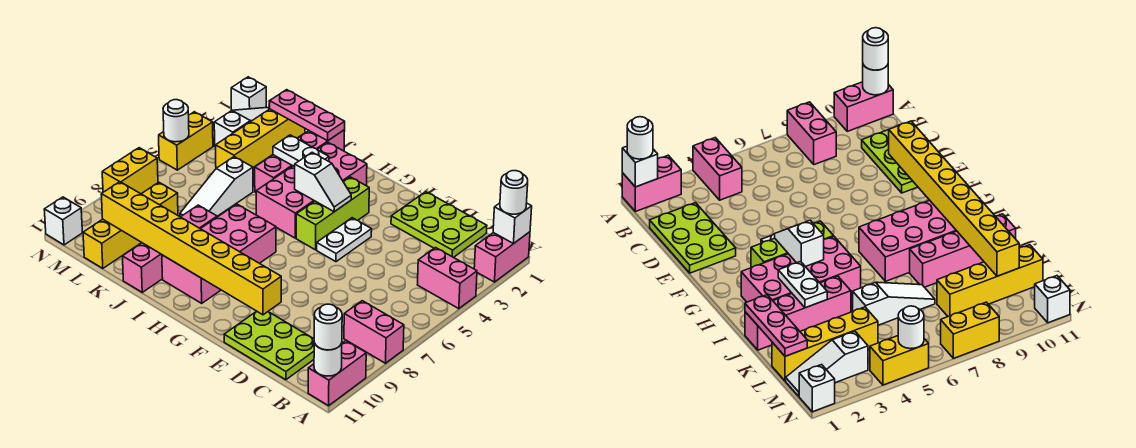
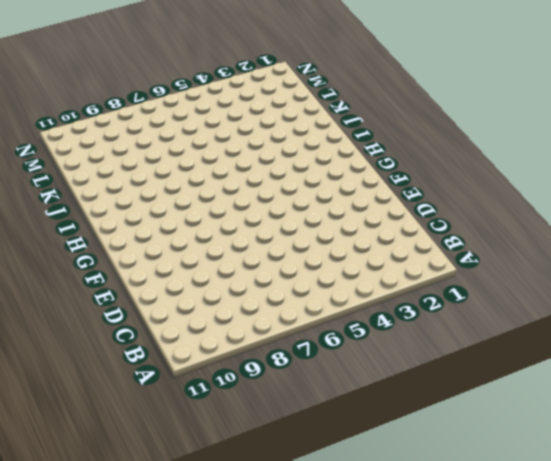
none -> pink 1x2 brick [474,232,530,282]
none -> pink 1x2 brick [418,248,477,309]
none -> pink 1x2 brick [344,301,404,363]

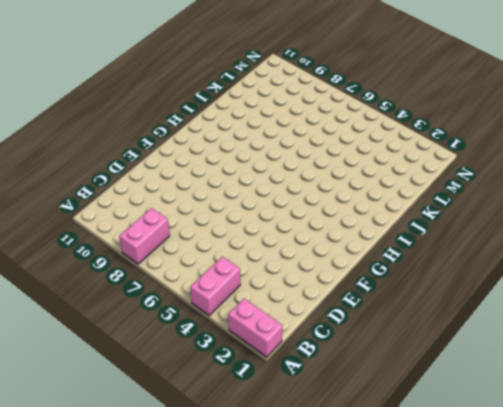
none -> pink 1x2 brick [308,341,366,406]
none -> lime 2x3 plate [391,192,487,258]
none -> lime 2x3 plate [224,311,314,380]

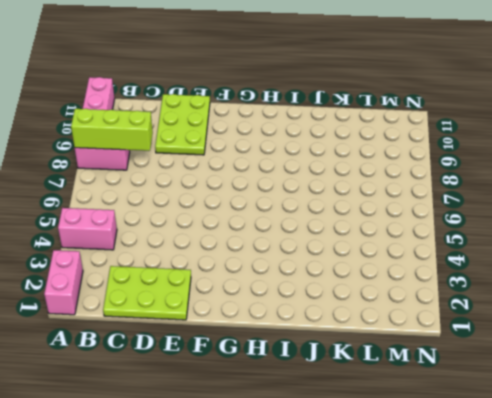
lime 1x3 brick [71,109,153,151] -> lime 1x3 brick turned to [296,177,369,250]
lime 2x3 plate [155,94,210,155] -> lime 2x3 plate turned to [224,311,314,380]
none -> white 1x2 plate [317,218,372,262]
none -> pink 2x4 brick [256,142,367,238]
none -> pink 2x4 brick [162,204,276,303]

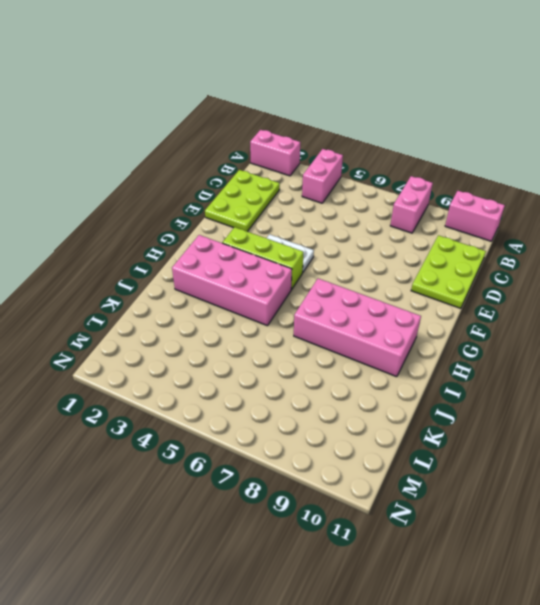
none -> pink 1x4 brick [255,130,345,192]
none -> pink 1x4 brick [123,205,217,292]
none -> white 1x3 slope [180,157,253,217]

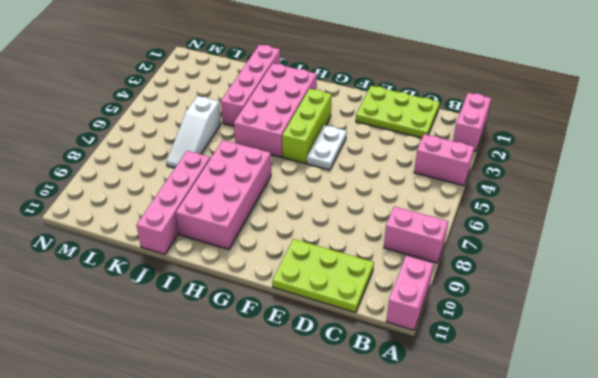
none -> yellow 1x4 brick [215,109,305,168]
none -> yellow 1x4 brick [83,182,178,268]
none -> white 1x3 slope [214,108,269,147]

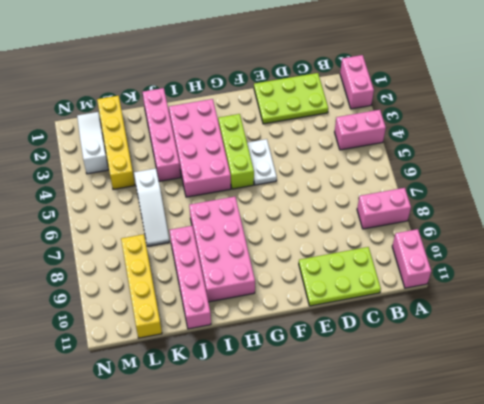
none -> white 1x1 brick [231,77,266,111]
none -> yellow 1x2 brick [159,112,213,170]
none -> yellow 1x2 brick [102,148,158,194]

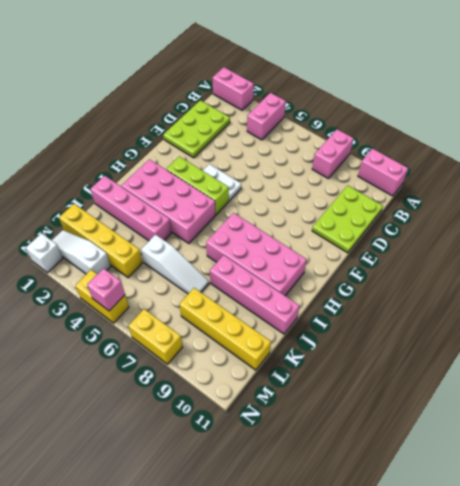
pink 1x1 brick [87,268,125,311] -> white 1x1 round brick [163,100,189,142]
none -> white 1x1 brick [44,197,82,245]
none -> white 1x1 brick [493,203,532,243]
none -> white 1x1 round brick [314,343,342,376]

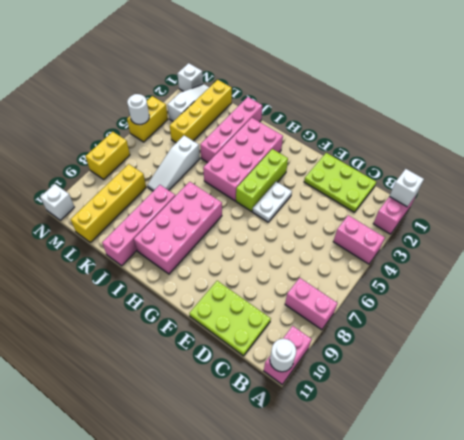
none -> yellow 1x8 brick [101,182,281,315]
none -> white 1x2 slope [295,152,351,212]
none -> white 1x2 plate [273,135,329,167]

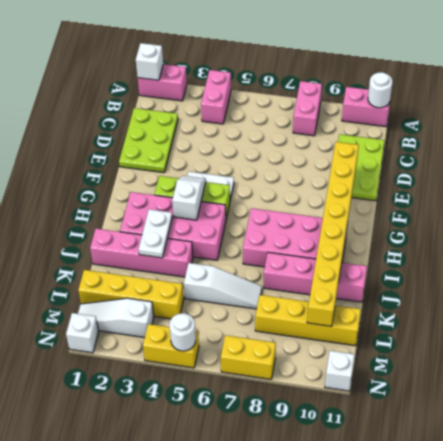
none -> pink 1x3 plate [270,90,345,141]
none -> white 1x1 round brick [500,171,528,214]
none -> white 1x1 round brick [314,304,342,350]

